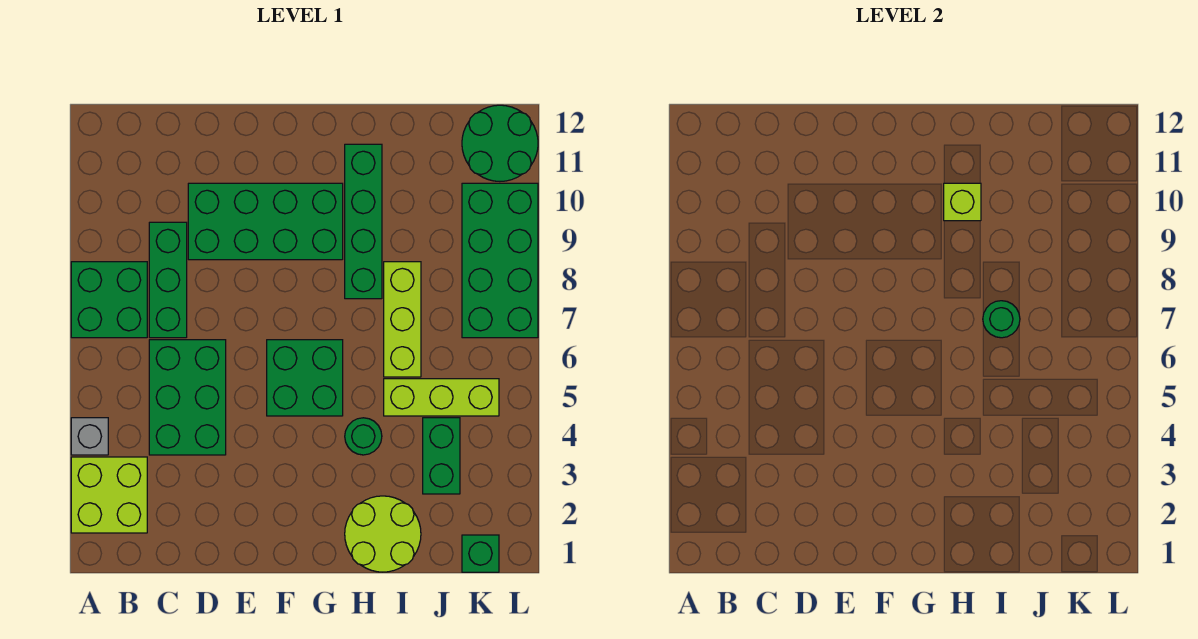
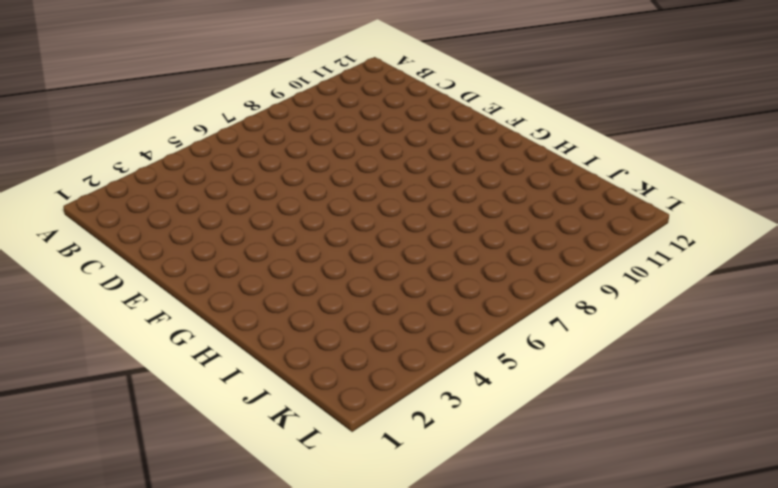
none -> lime 2x2 brick [71,457,147,533]
none -> grey 1x1 brick [71,418,108,455]
none -> green 2x2 brick [71,262,147,338]

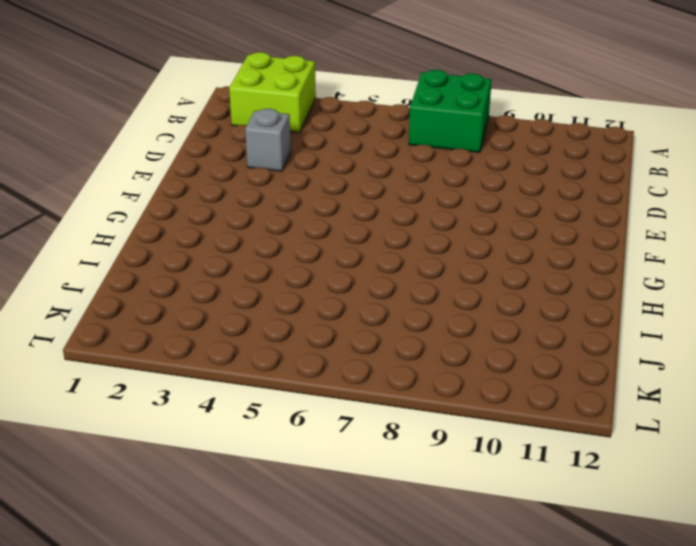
grey 1x1 brick [245,109,291,171] -> grey 1x1 brick moved to [71,418,108,455]
none -> green 2x3 brick [149,340,226,455]
none -> green 1x3 brick [149,222,187,338]
none -> green 2x4 brick [188,183,343,260]

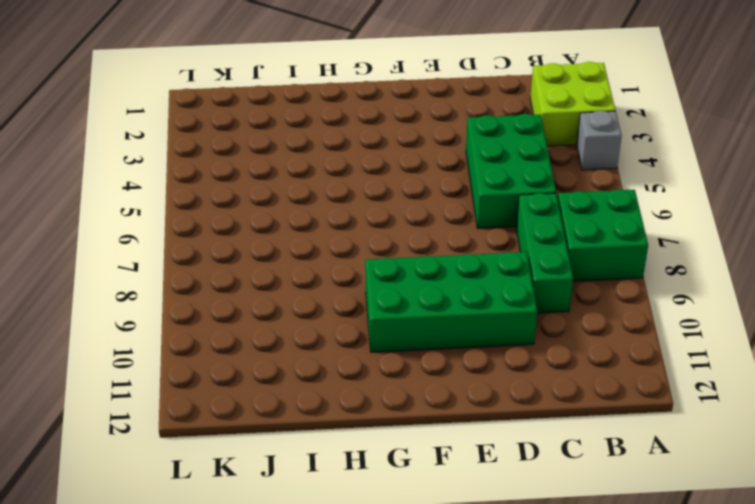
none -> green 2x2 brick [267,340,343,416]
none -> lime 2x2 round brick [345,496,421,572]
none -> green 1x1 round brick [345,418,382,455]

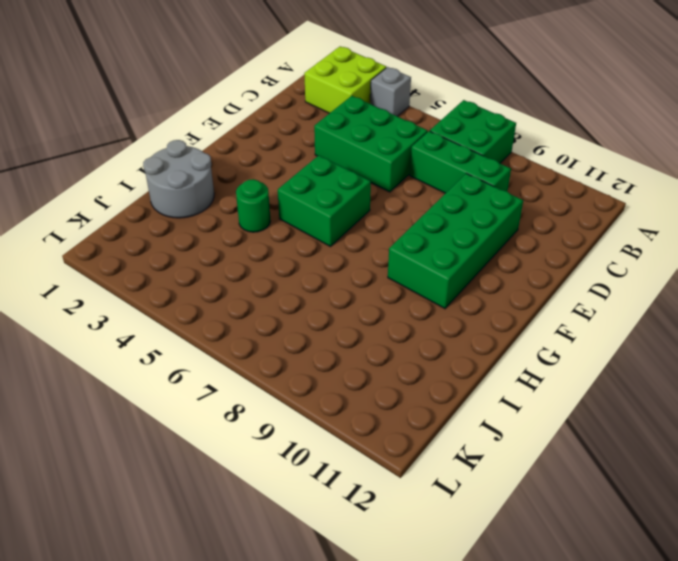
grey 2x2 round brick [143,140,214,218] -> lime 2x2 round brick [345,496,421,572]
none -> green 1x4 brick [345,144,382,299]
none -> lime 1x3 brick [384,379,499,416]
none -> lime 1x3 brick [384,262,421,377]

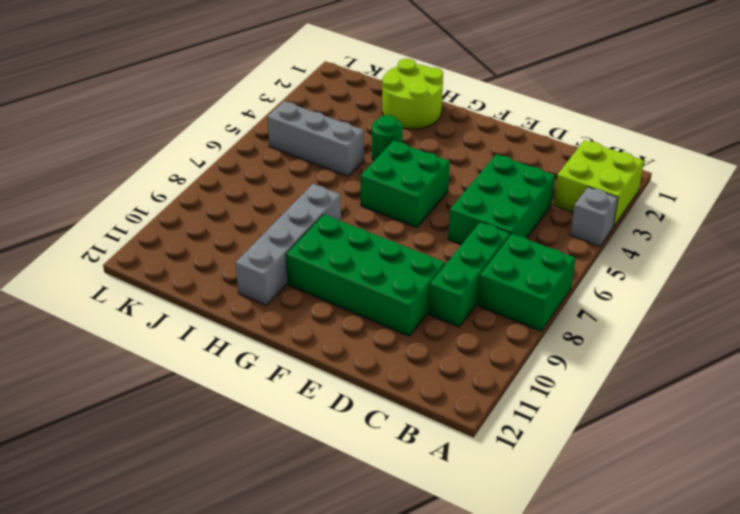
grey 1x4 brick [236,184,341,305] -> green 1x4 brick [345,144,382,299]
grey 1x3 brick [267,101,364,176] -> lime 1x3 brick [384,379,499,416]
none -> lime 1x3 brick [384,262,421,377]
none -> green 1x2 brick [423,418,460,494]
none -> green 1x1 brick [462,535,499,572]

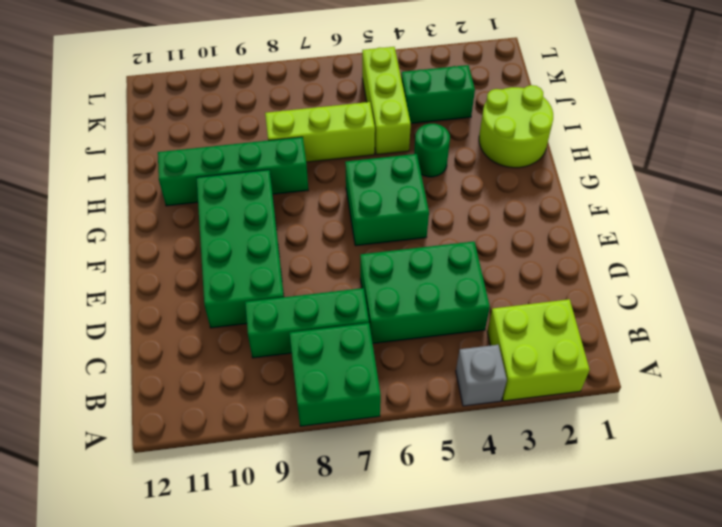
none -> green 1x1 brick [462,535,499,572]
none -> green 2x4 brick [462,183,538,338]
none -> green 2x2 round brick [462,105,538,181]

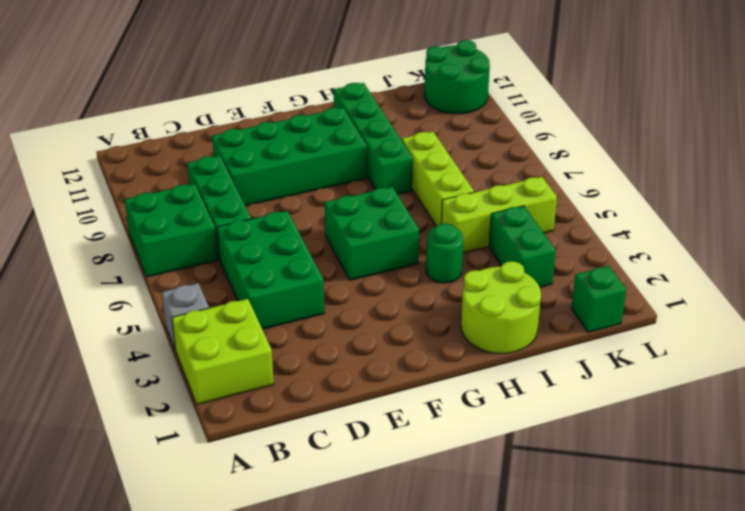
none -> green 2x4 brick [462,183,538,338]
none -> lime 1x1 brick [944,183,981,221]
none -> green 1x1 round brick [983,301,1020,338]

